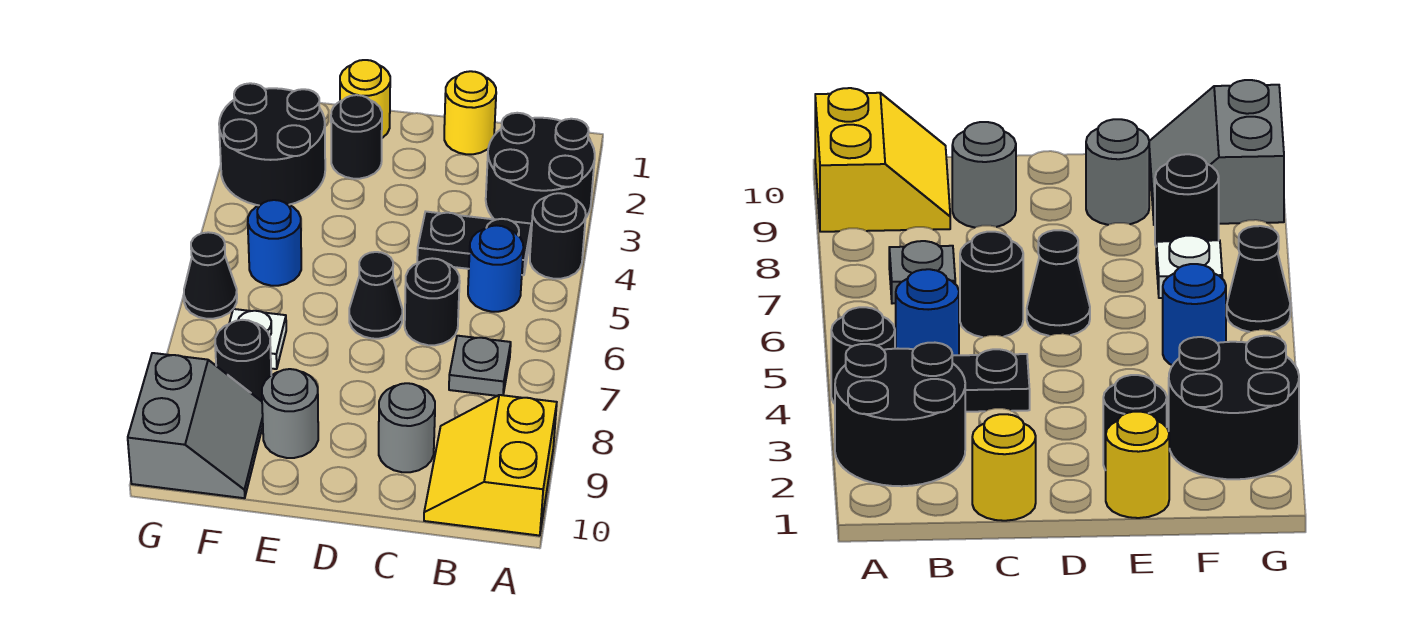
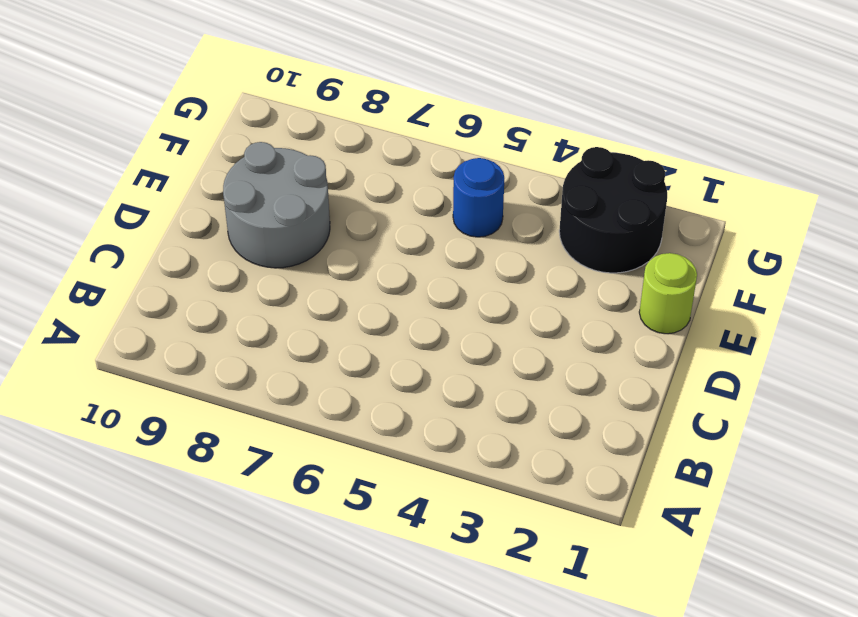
grey 2x2 round brick [223,142,330,268] -> grey 1x1 round brick [262,369,318,458]
lime 1x1 round brick [639,253,697,334] -> yellow 1x1 round brick [340,60,390,138]
none -> black 2x2 round brick [486,113,595,231]
none -> black 1x1 round brick [530,193,586,279]
none -> yellow 2x2 slope [424,395,557,536]

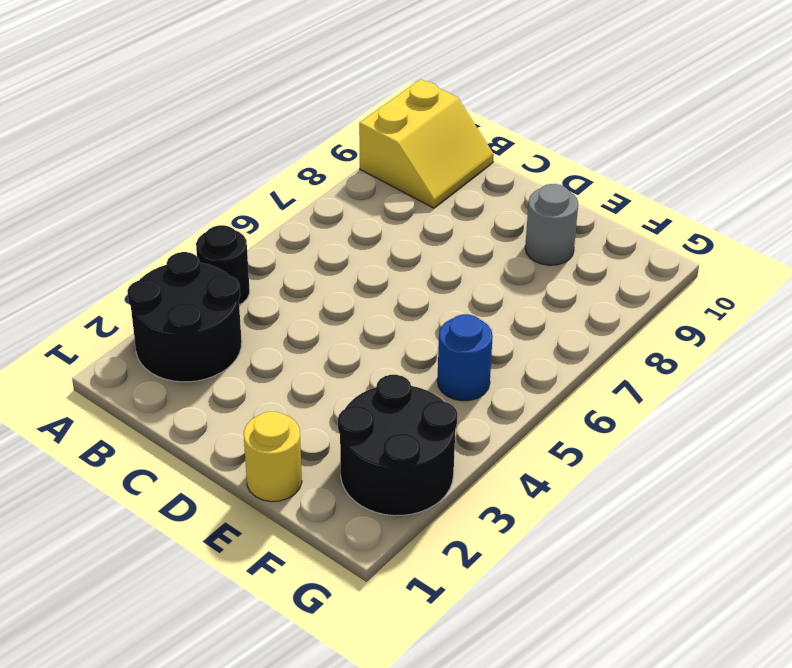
none -> black 1x2 plate [417,212,531,275]
none -> blue 1x1 round brick [468,225,523,312]
none -> grey 1x1 plate [449,336,511,396]

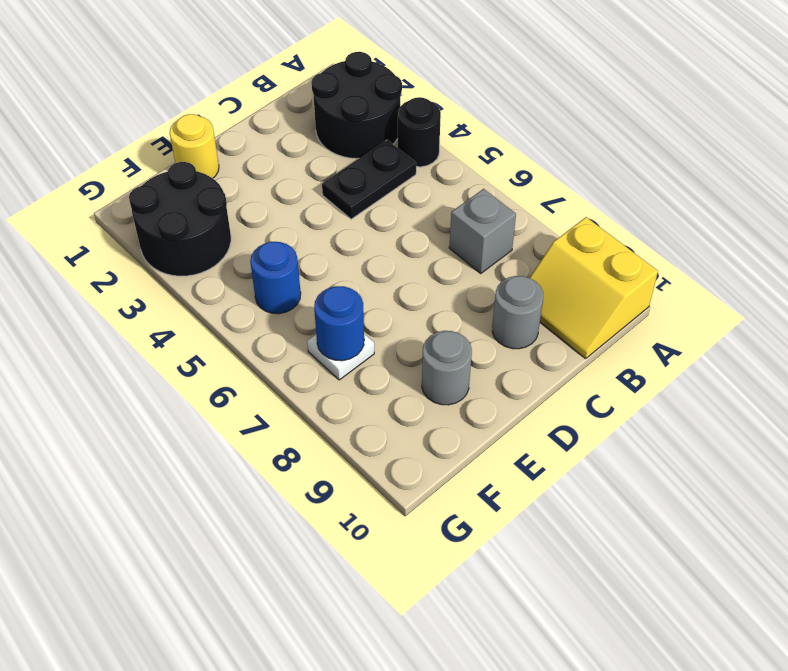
grey 1x1 brick [449,189,516,273] -> grey 1x1 plate [449,336,511,396]
blue 1x1 round brick [314,286,364,361] -> blue 1x1 round brick moved to [468,225,523,312]
none -> yellow 1x1 round brick [444,71,496,154]
none -> black 1x1 round brick [405,258,460,345]
none -> black 1x1 cone [349,252,402,339]

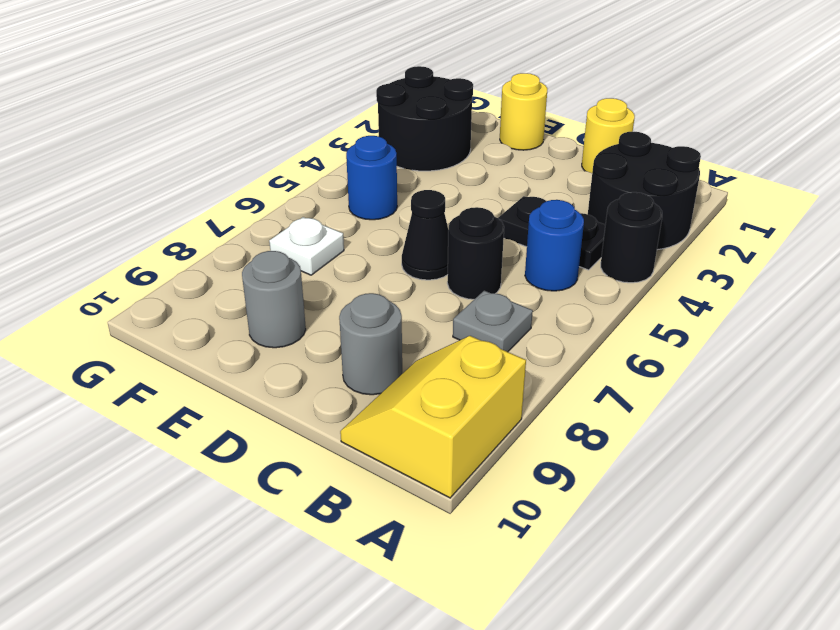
none -> black 1x1 round brick [331,95,382,179]
none -> black 1x1 round brick [215,320,271,401]
none -> grey 2x2 slope [128,353,263,498]

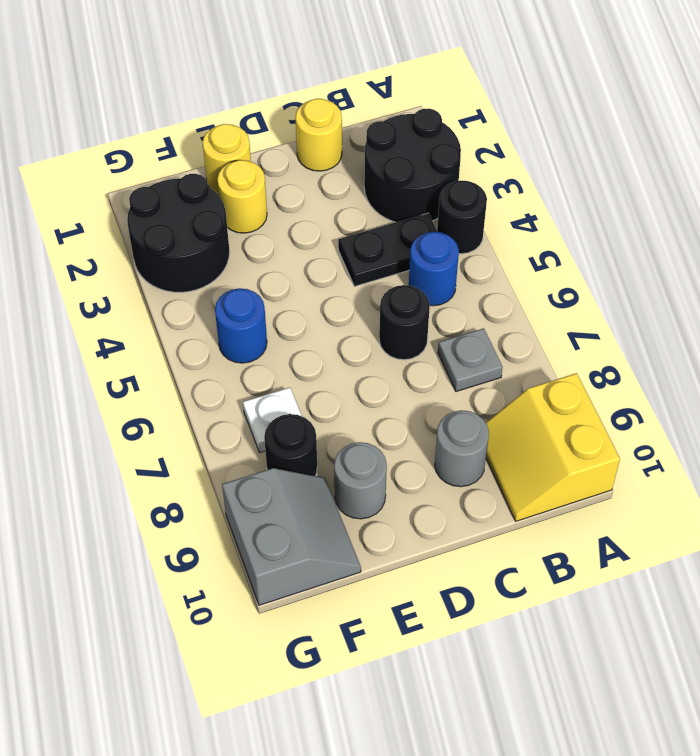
yellow 1x1 round brick [217,160,267,233] -> black 1x1 round brick [331,95,382,179]
none -> black 1x1 cone [349,252,402,339]
none -> black 1x1 cone [184,232,237,319]

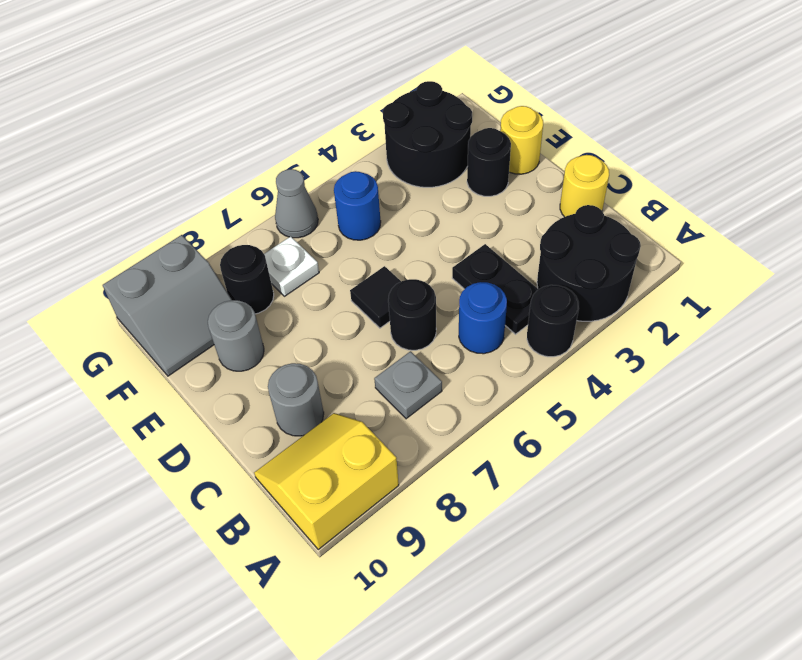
black 1x1 tile [350,266,401,328] -> black 1x1 cone [349,252,402,339]
grey 1x1 cone [275,169,318,238] -> black 1x1 cone [184,232,237,319]

